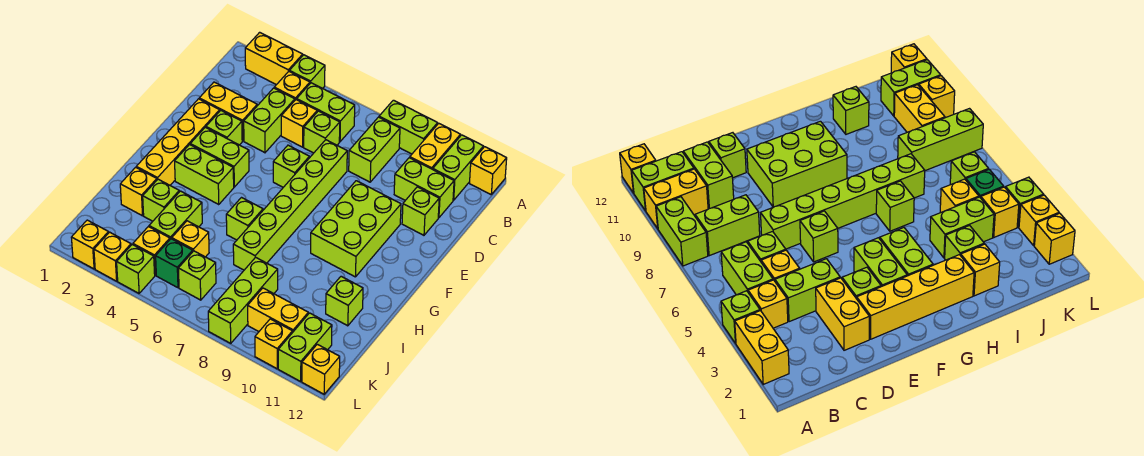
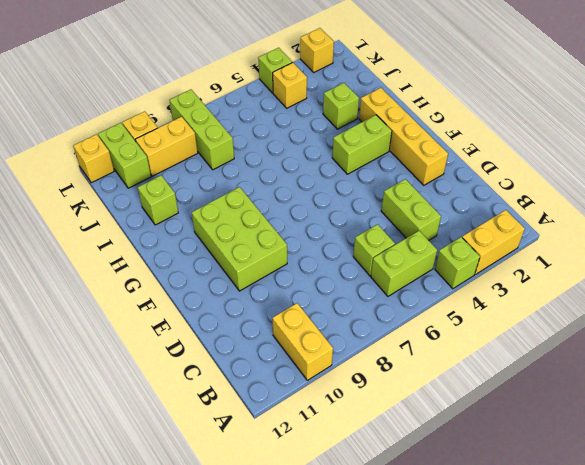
none -> lime 1x2 brick [379,100,438,154]
none -> lime 1x2 brick [433,135,484,200]
none -> yellow 1x1 brick [470,147,507,194]
none -> yellow 1x1 brick [274,71,310,100]

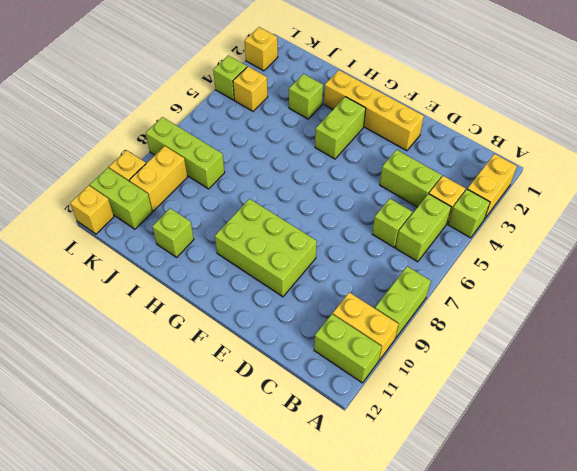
none -> yellow 1x1 brick [470,147,507,194]
none -> lime 1x2 brick [349,117,400,182]
none -> yellow 1x1 brick [281,100,317,147]
none -> lime 1x2 brick [394,158,454,218]

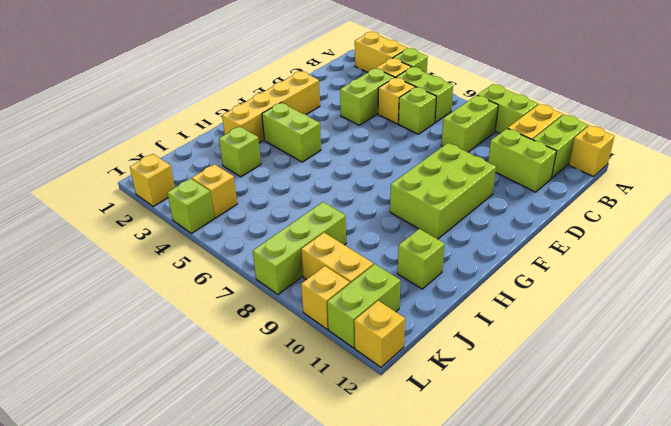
none -> yellow 1x2 brick [199,82,257,141]
none -> lime 1x6 brick [233,140,347,270]
none -> lime 1x1 brick [402,187,439,235]
none -> lime 1x1 brick [206,110,242,145]

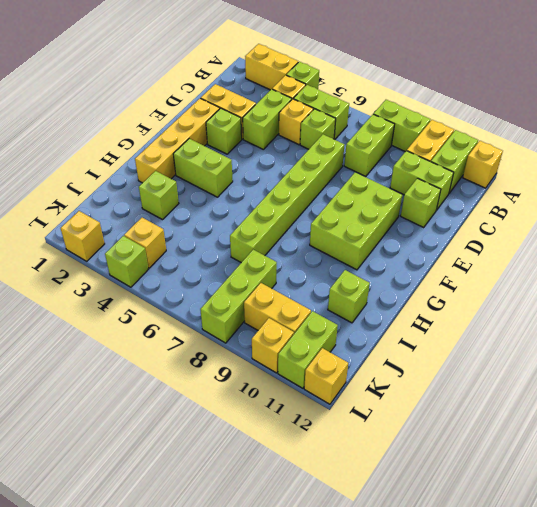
none -> lime 1x1 brick [273,145,309,187]
none -> lime 1x2 brick [190,127,249,187]
none -> lime 1x1 brick [226,198,263,240]
none -> yellow 1x1 brick [120,167,157,216]

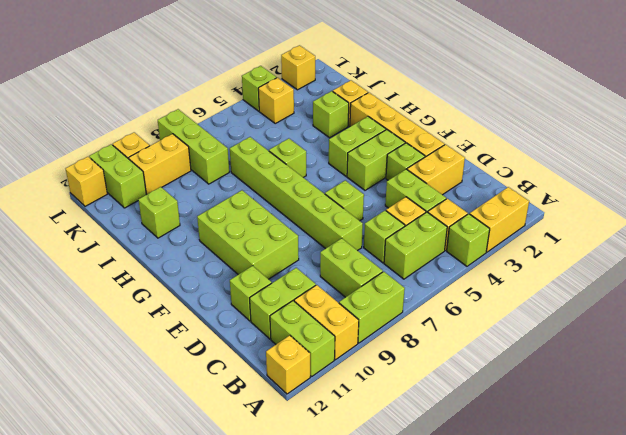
none -> lime 1x2 brick [149,191,202,239]
none -> yellow 1x1 brick [172,221,209,257]
none -> green 1x1 brick [156,239,193,288]
none -> lime 1x1 brick [178,251,216,300]

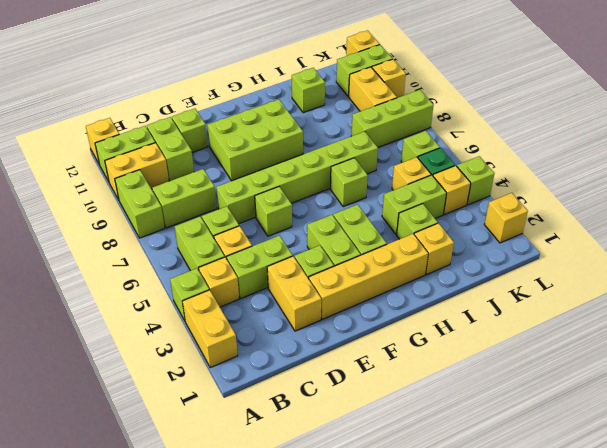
none -> yellow 1x1 brick [94,232,131,281]

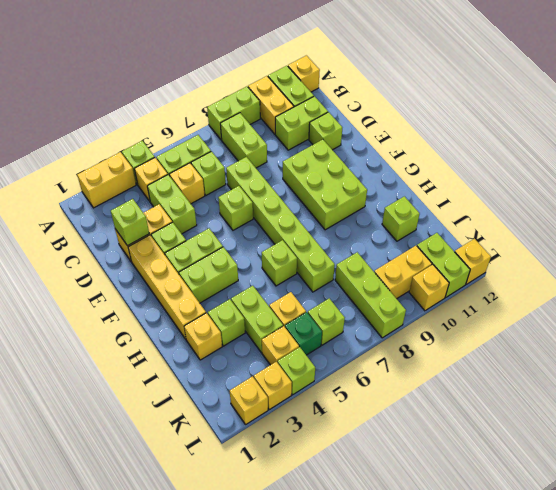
lime 1x1 brick [111,199,149,246] -> none

